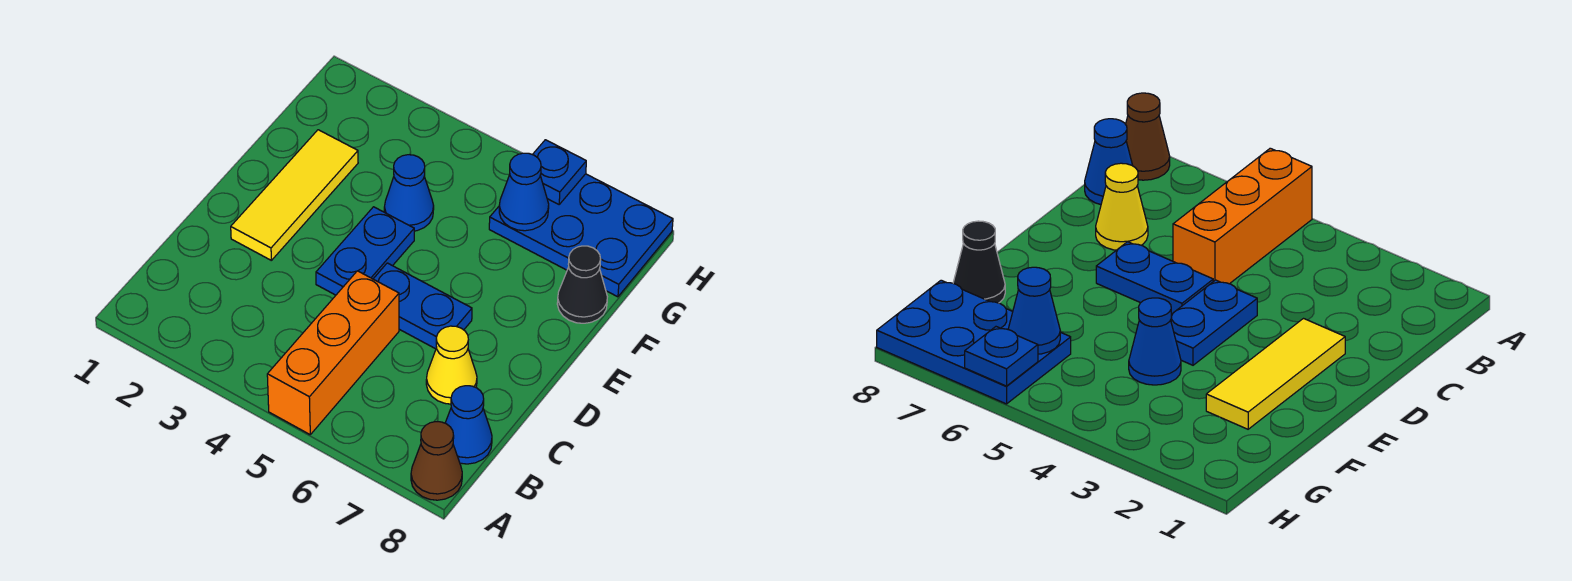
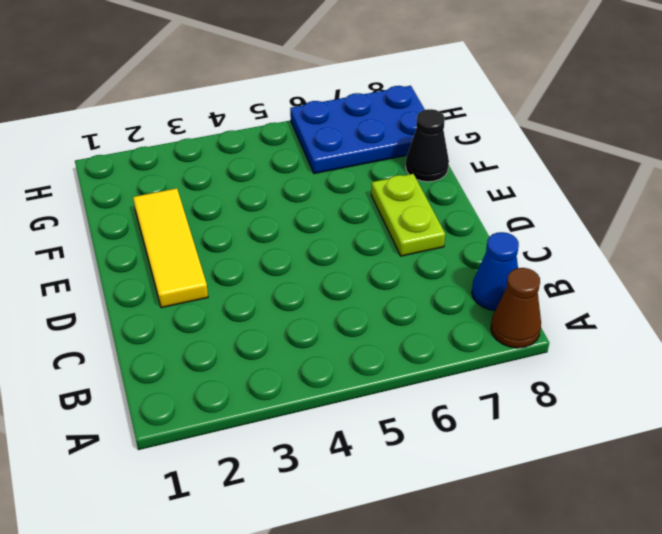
lime 1x2 plate [371,174,445,256] -> none
none -> orange 1x3 brick [267,271,399,434]
none -> yellow 1x1 cone [426,326,477,404]
none -> blue 1x2 plate [316,207,414,295]

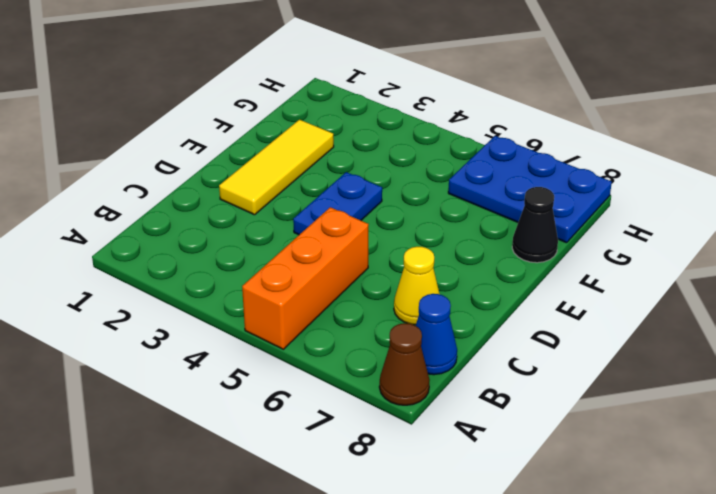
none -> blue 1x2 plate [374,263,472,349]
none -> blue 1x1 cone [384,155,434,231]
none -> blue 1x1 cone [499,153,549,231]

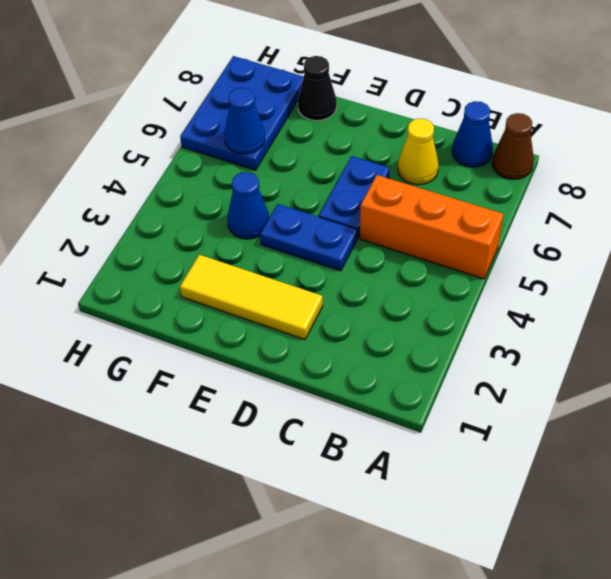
none -> blue 1x1 plate [532,140,586,204]

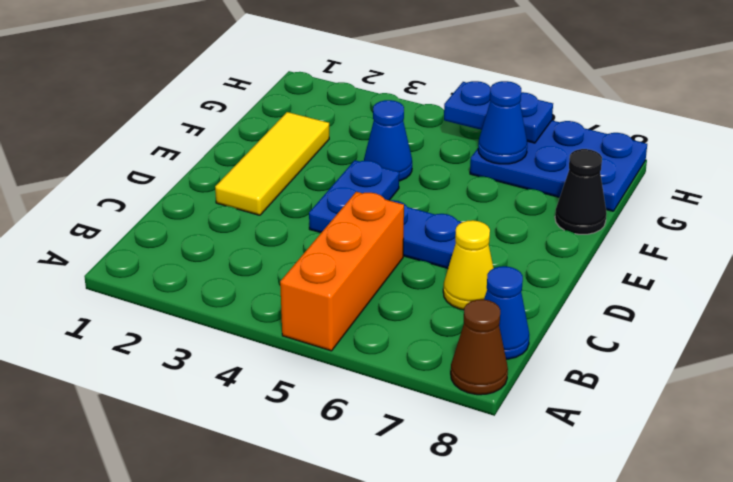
blue 1x2 plate [444,81,553,143] -> blue 1x1 plate [532,140,586,204]

